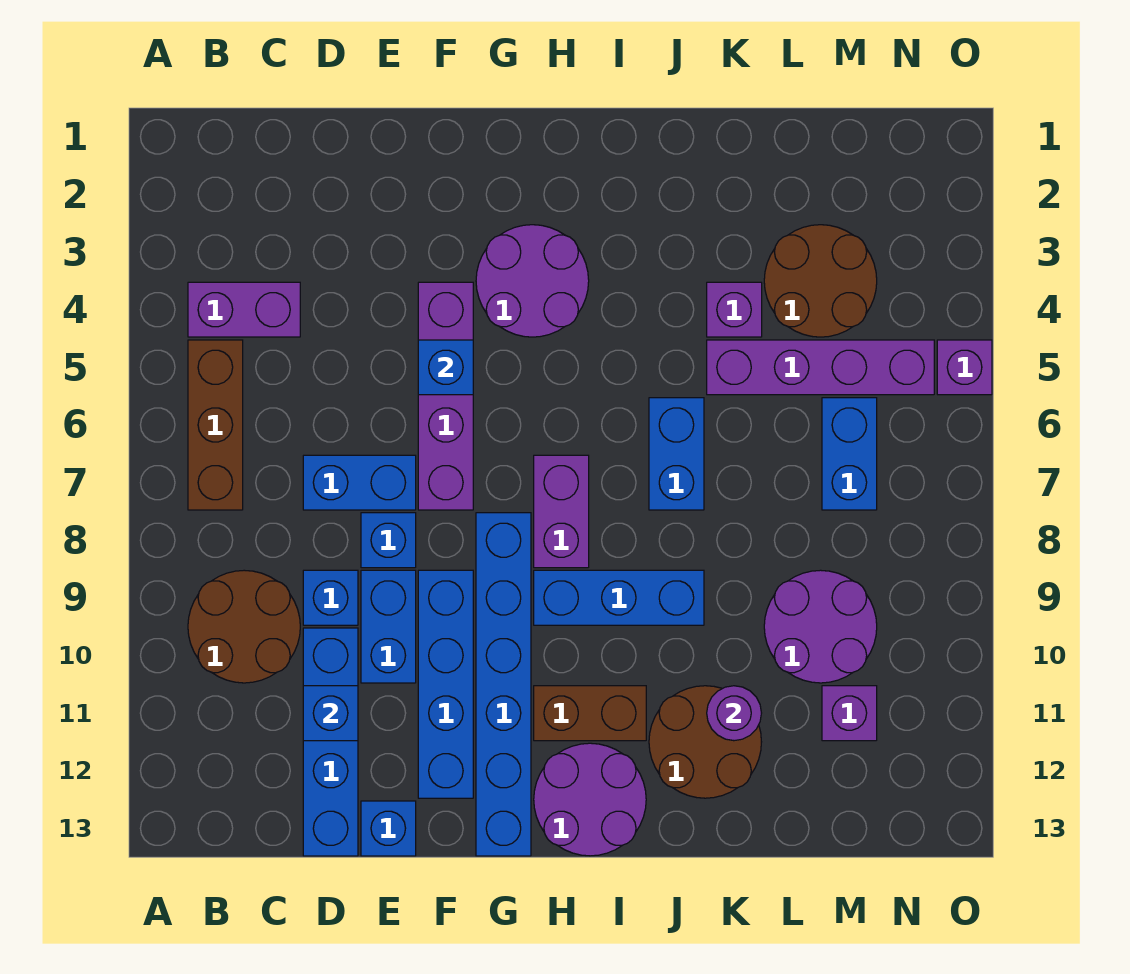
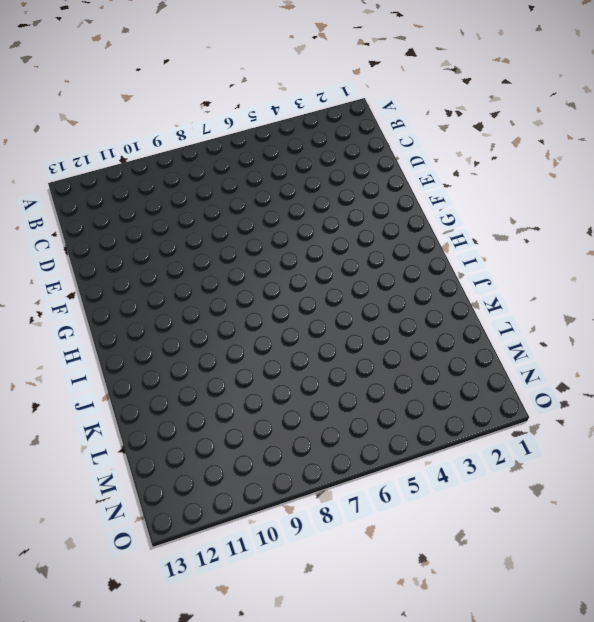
none -> purple 1x2 brick [188,282,300,337]
none -> brown 1x3 brick [188,340,243,510]
none -> brown 2x2 round brick [188,570,300,683]

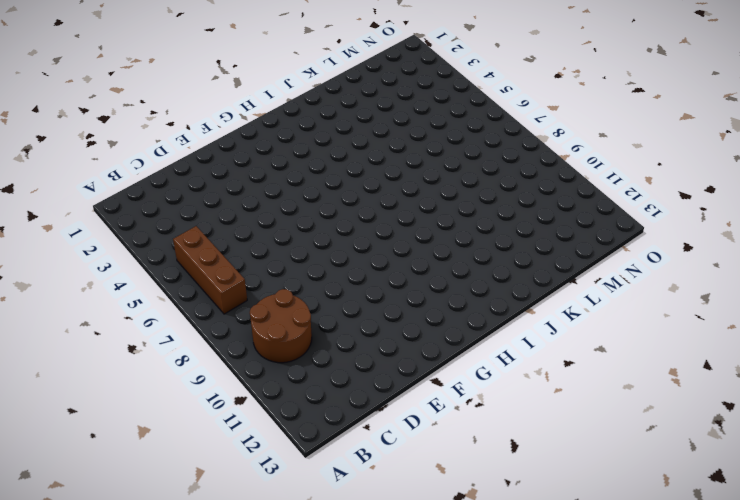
none -> purple 1x2 brick [188,282,300,337]
none -> blue 1x2 brick [303,455,416,510]
none -> blue 1x1 brick [303,570,358,625]

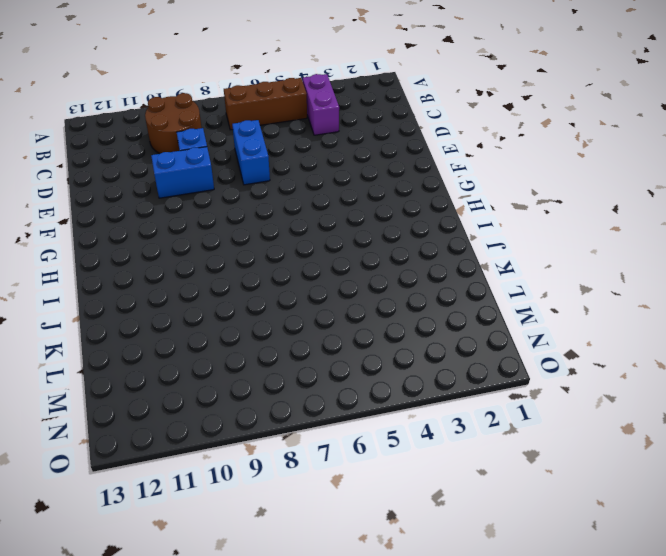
none -> blue 1x4 brick [303,628,358,856]
none -> blue 1x1 brick [361,513,416,568]
none -> blue 1x1 brick [361,801,416,856]

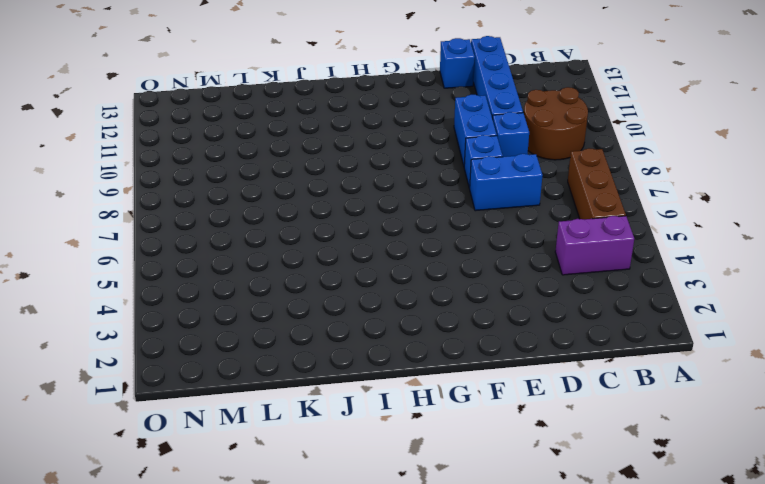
none -> purple 1x4 brick [418,282,473,510]
none -> blue 1x4 brick [418,570,473,798]
none -> purple 2x2 round brick [476,225,589,337]

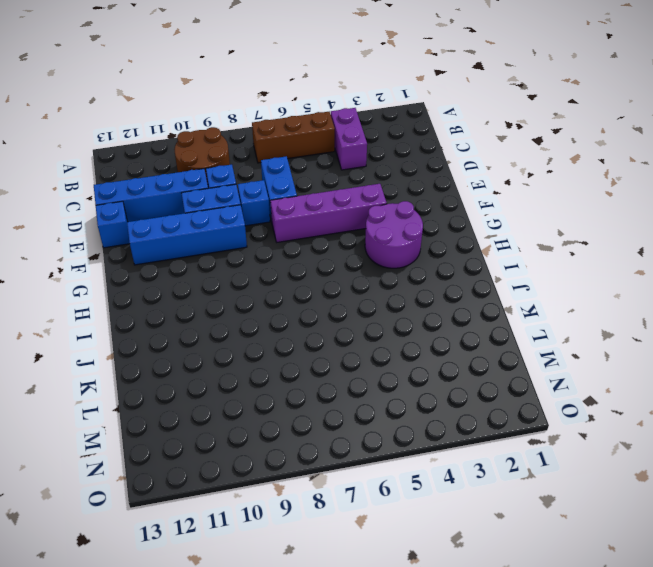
none -> blue 1x6 brick [476,513,531,856]
none -> purple 1x2 brick [534,455,589,568]
none -> blue 1x3 brick [534,570,704,625]

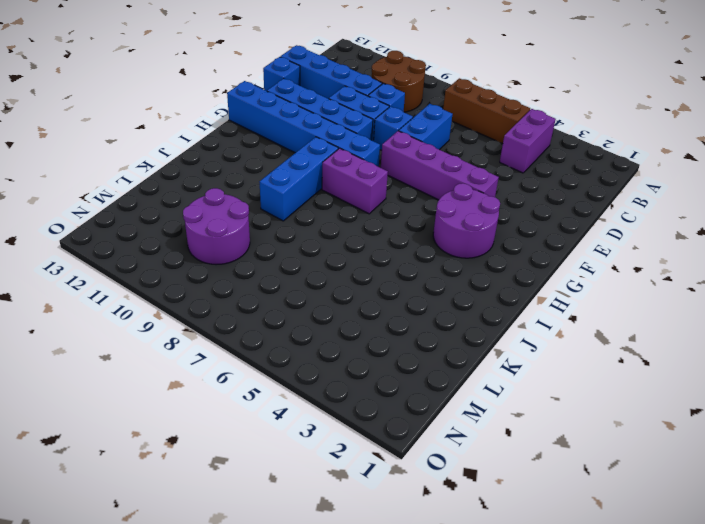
none -> brown 1x2 brick [534,686,646,741]
none -> purple 2x2 round brick [534,743,646,856]
none -> blue 1x2 brick [649,398,704,510]

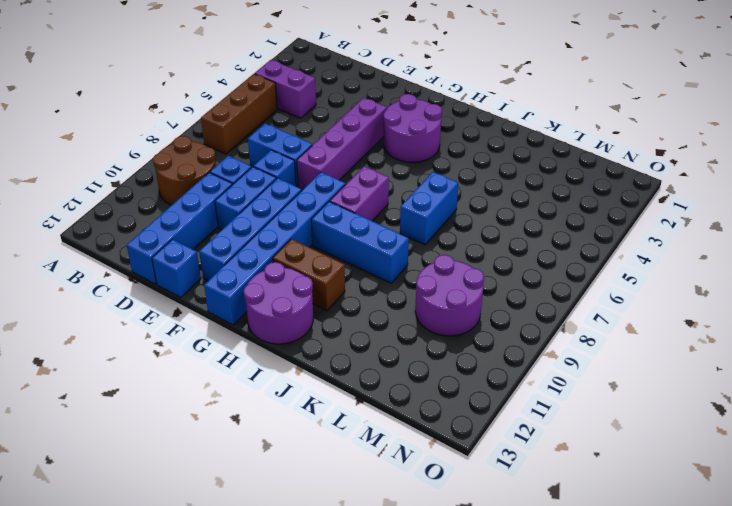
none -> brown 2x2 round brick [649,686,761,798]
none -> purple 1x1 brick [707,282,762,337]
none -> purple 1x4 brick [707,340,934,395]

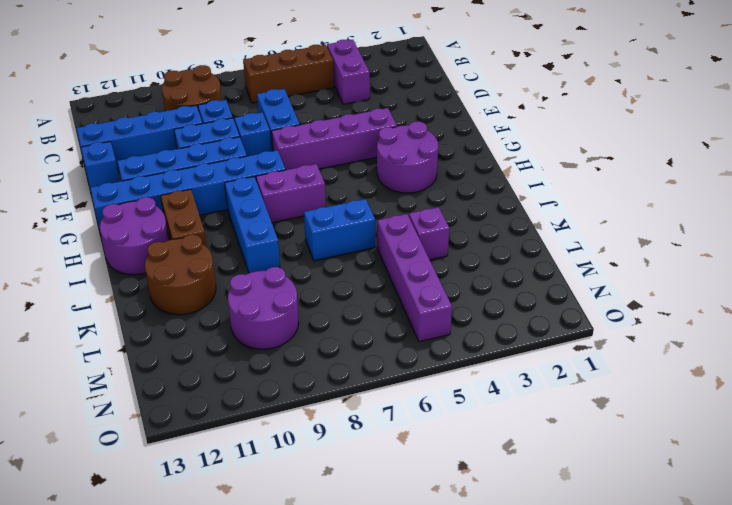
none -> brown 2x2 round brick [764,225,877,337]
none -> blue 1x2 brick [822,398,877,510]
none -> purple 1x1 brick [822,686,877,741]

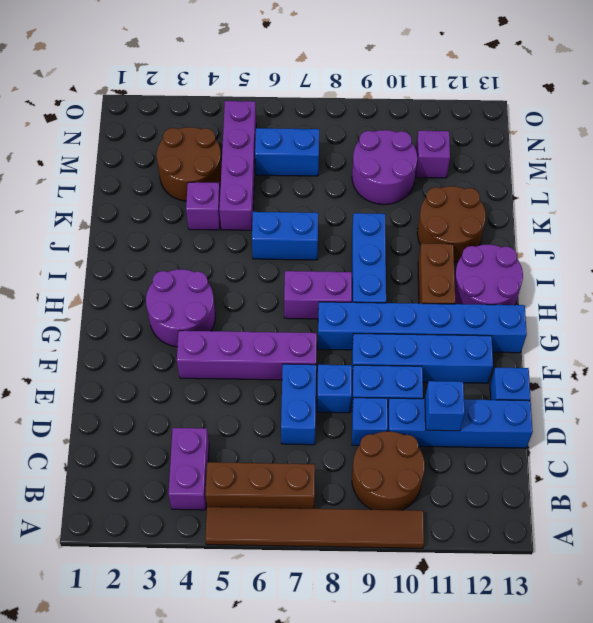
brown 1x6 tile [205,507,424,548] -> none
none -> purple 1x1 brick [937,340,992,395]
none -> blue 1x1 brick [418,340,473,395]
none -> purple 1x1 round brick [707,686,761,741]

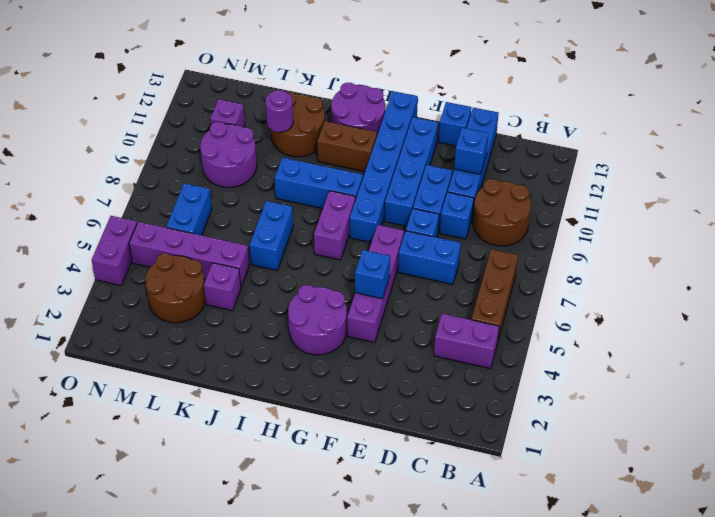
purple 1x2 brick [92,216,137,286] -> purple 1x1 brick [937,340,992,395]

